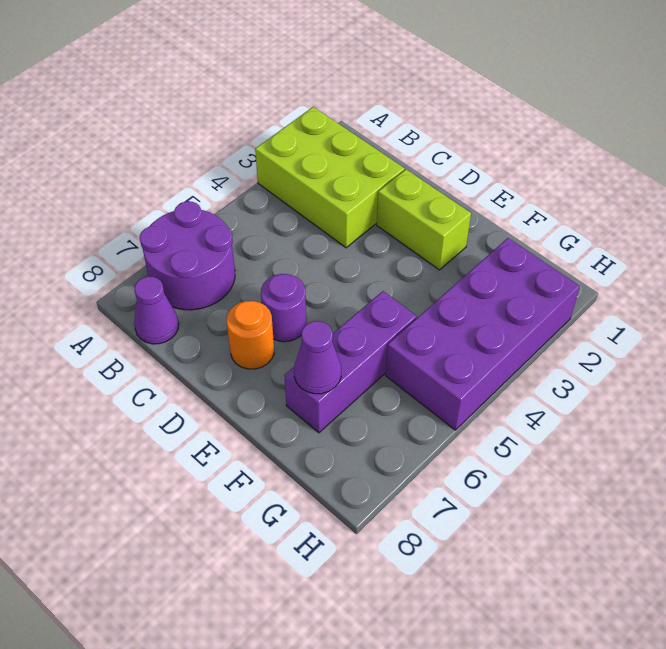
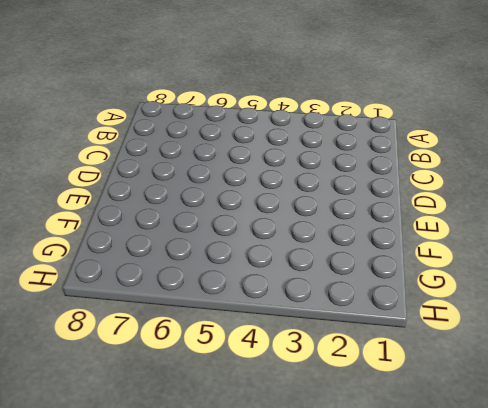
none -> lime 2x3 brick [255,107,404,248]
none -> purple 2x2 round brick [140,201,235,310]

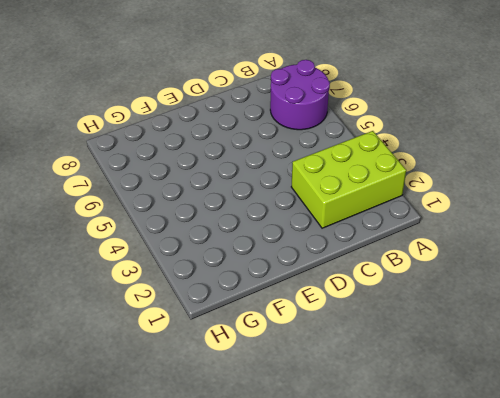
none -> purple 1x1 cone [134,277,179,344]
none -> lime 1x2 brick [377,169,471,270]

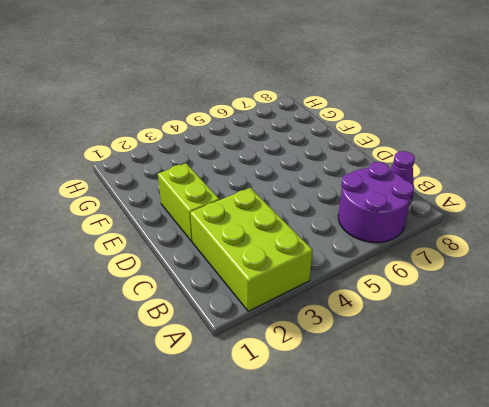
none -> purple 1x1 round brick [261,274,306,342]
none -> orange 1x1 round brick [227,301,274,369]

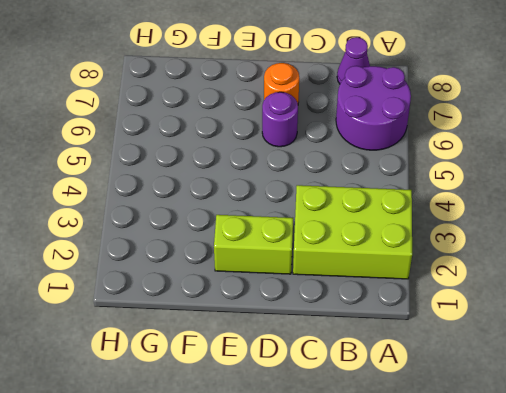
none -> purple 1x3 brick [284,291,417,433]
none -> purple 2x4 brick [386,238,580,430]

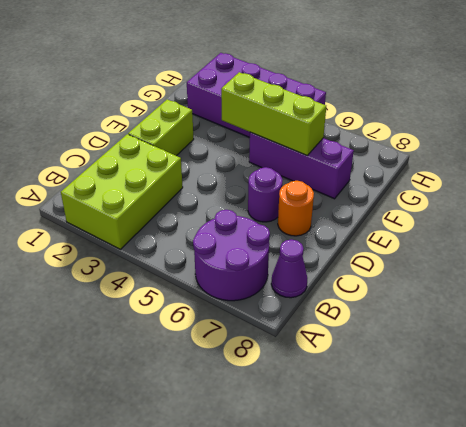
lime 1x3 brick [221,72,326,155] -> none
none -> purple 1x1 cone [294,321,341,394]

